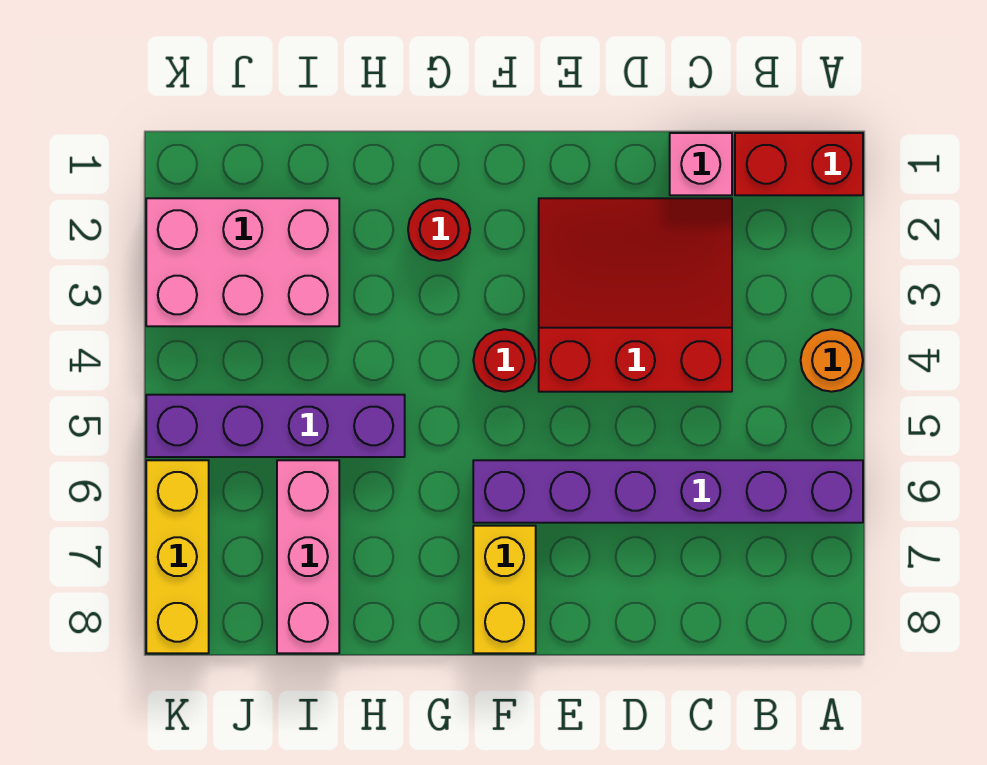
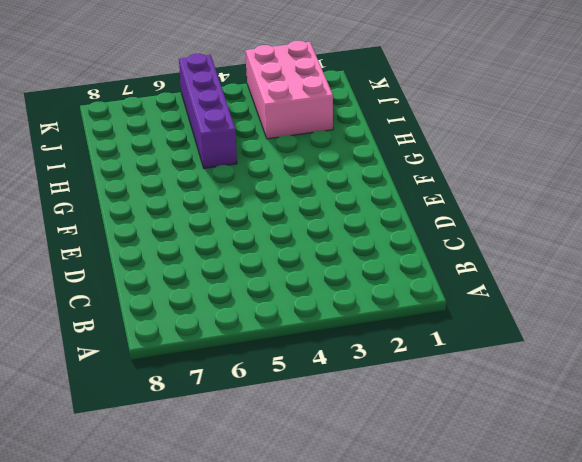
none -> red 1x2 brick [735,133,863,195]
none -> orange 1x1 round brick [801,329,863,392]
none -> purple 1x6 brick [473,460,863,523]

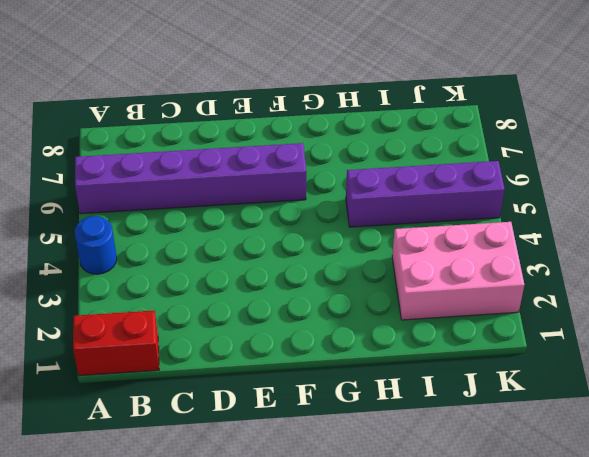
blue 1x1 round brick [74,216,117,274] -> orange 1x1 round brick [801,329,863,392]
none -> pink 1x1 brick [670,133,732,195]
none -> red 3x3 slope [539,198,732,392]
none -> red 1x1 round brick [473,329,536,392]

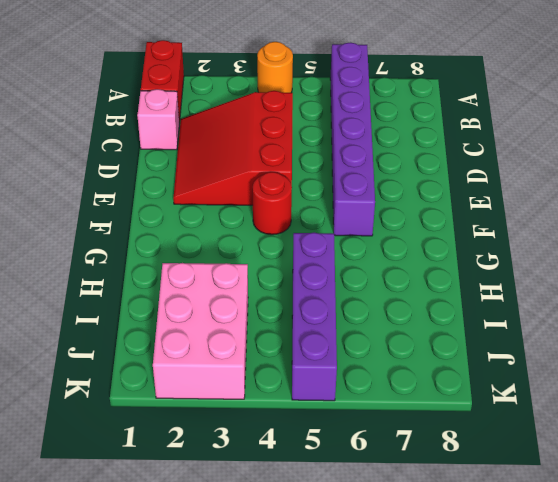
none -> yellow 1x2 brick [473,526,536,653]
none -> red 1x1 round brick [408,199,470,261]
none -> pink 1x3 brick [277,460,339,653]

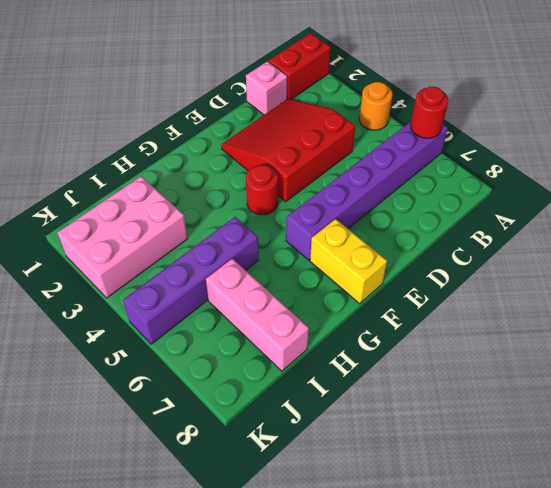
red 1x1 round brick [411,87,448,138] -> red 1x1 round brick moved to [408,199,470,261]
none -> yellow 1x3 brick [146,460,209,653]

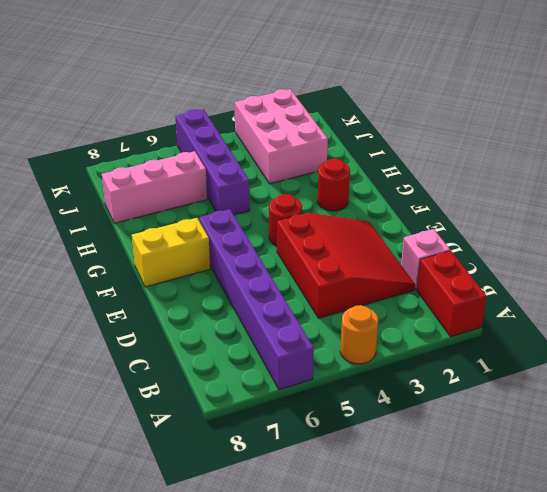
none -> yellow 1x3 brick [146,460,209,653]

